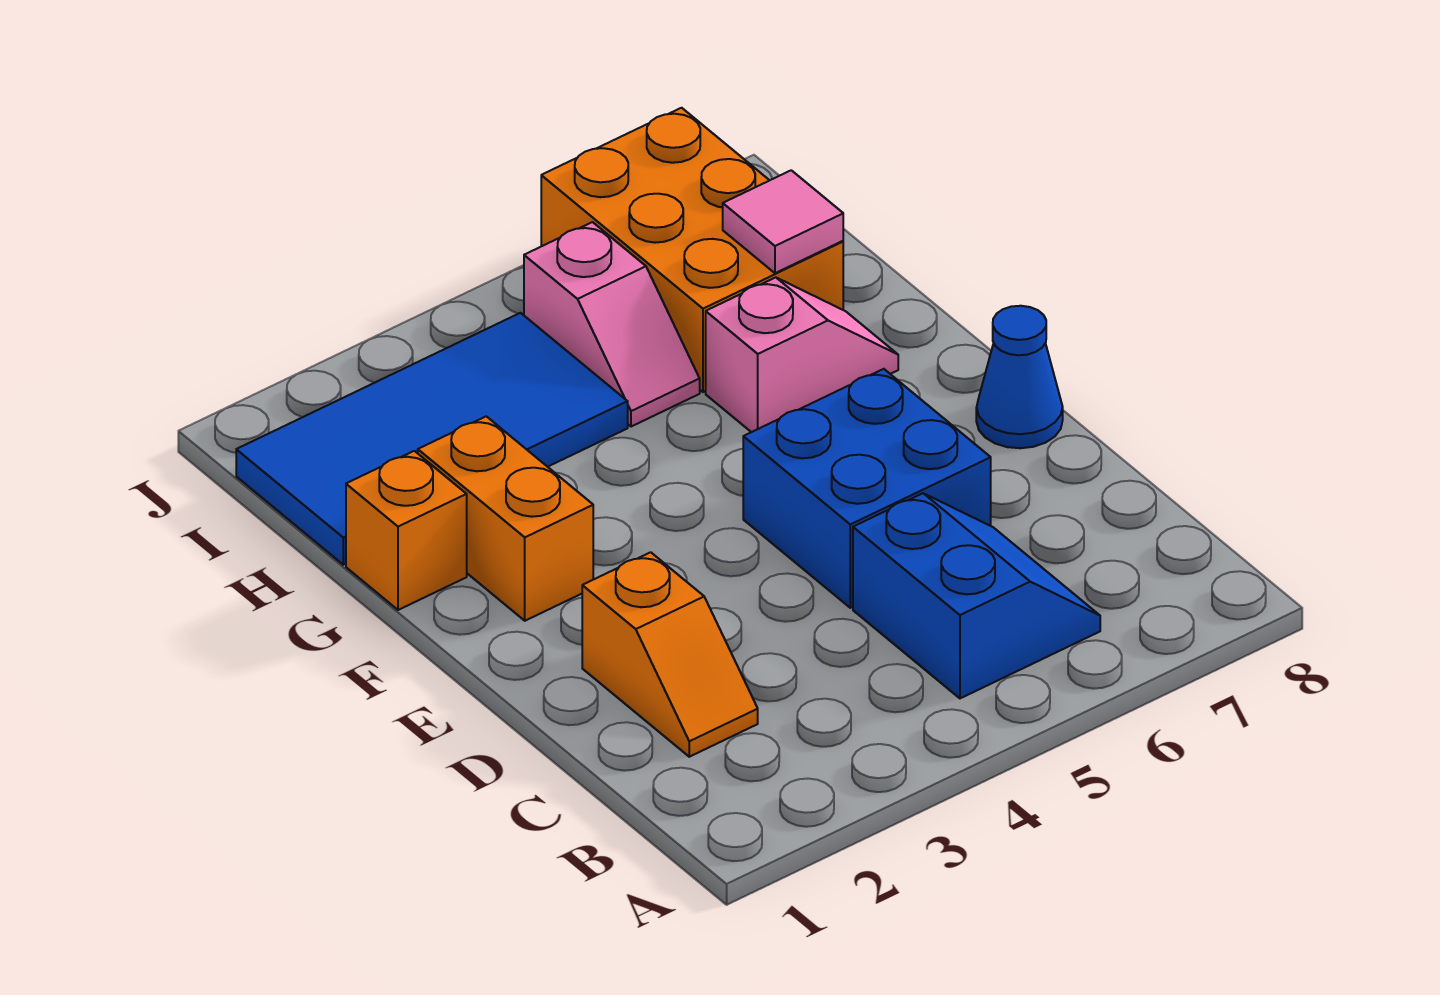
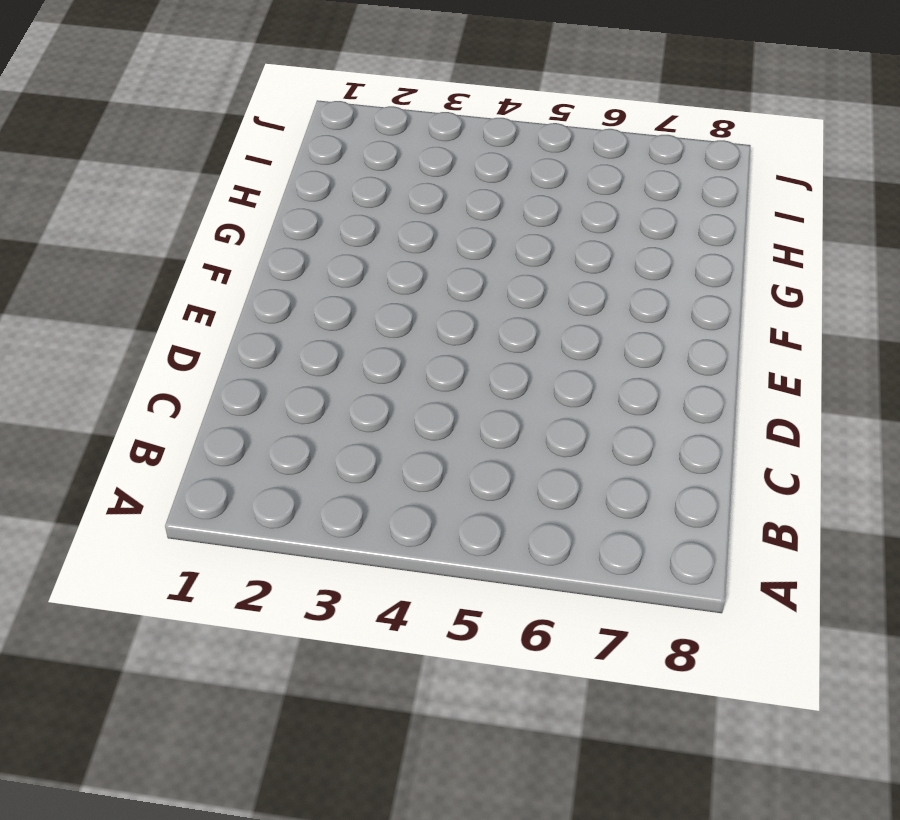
none -> blue 2x2 slope [853,493,1100,698]
none -> orange 1x2 slope [582,552,758,757]

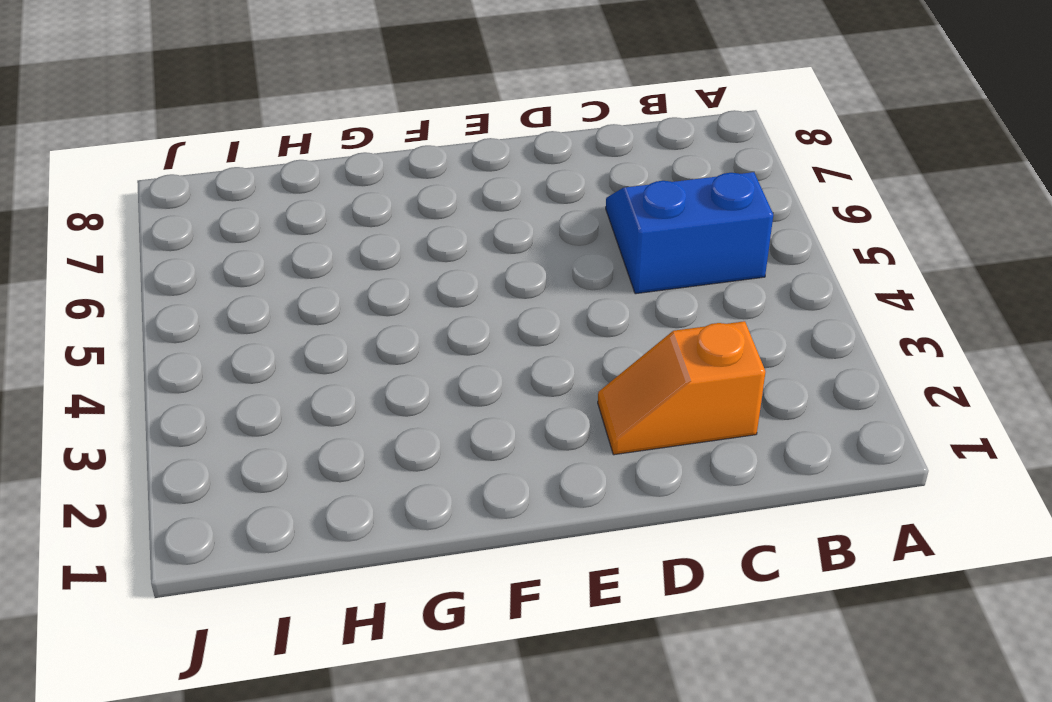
orange 1x2 slope [598,321,765,455] -> orange 1x2 slope turned to [582,552,758,757]
none -> blue 2x2 brick [743,369,991,608]
none -> blue 1x1 cone [976,306,1063,448]

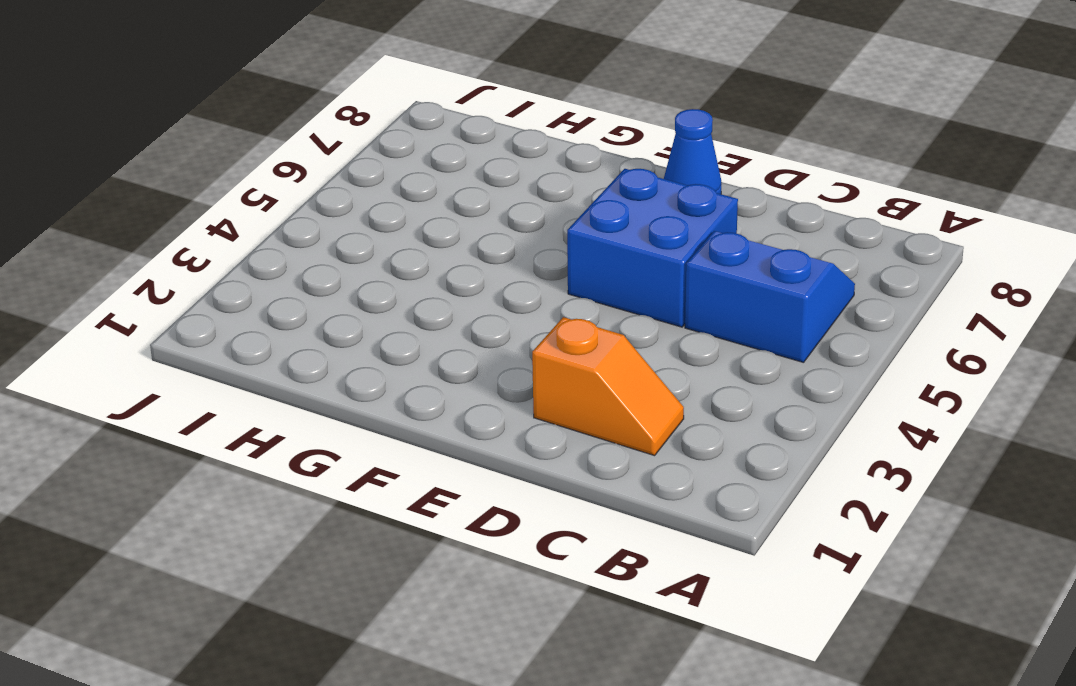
none -> orange 1x2 brick [418,416,593,621]
none -> orange 1x1 brick [346,451,467,610]

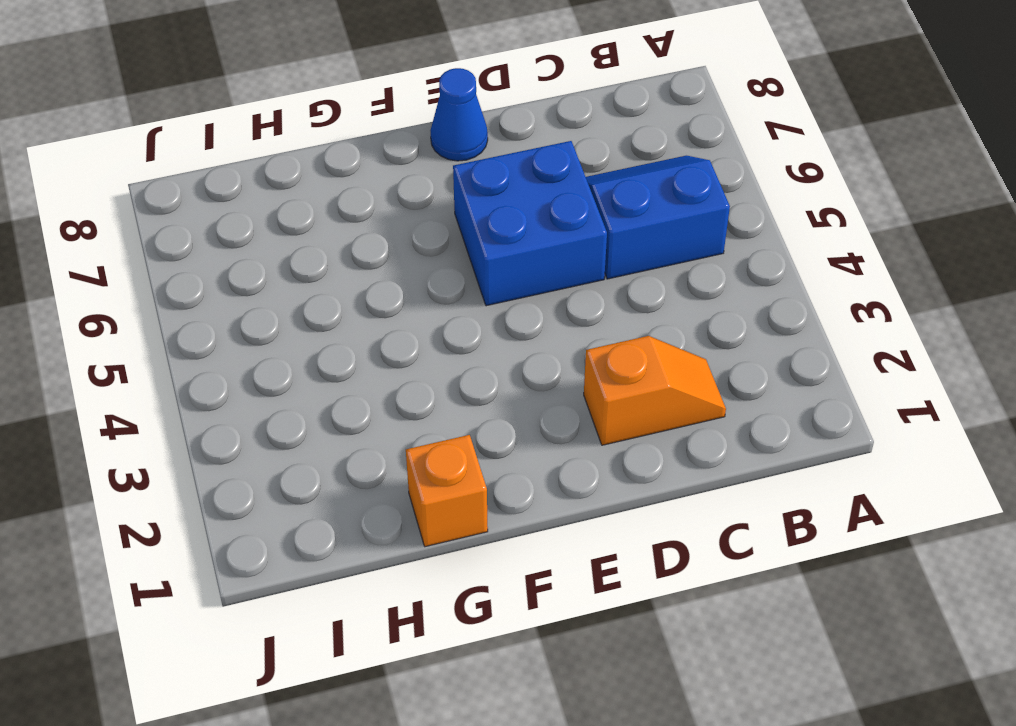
none -> orange 1x2 brick [418,416,593,621]
none -> pink 1x2 slope [706,277,898,432]

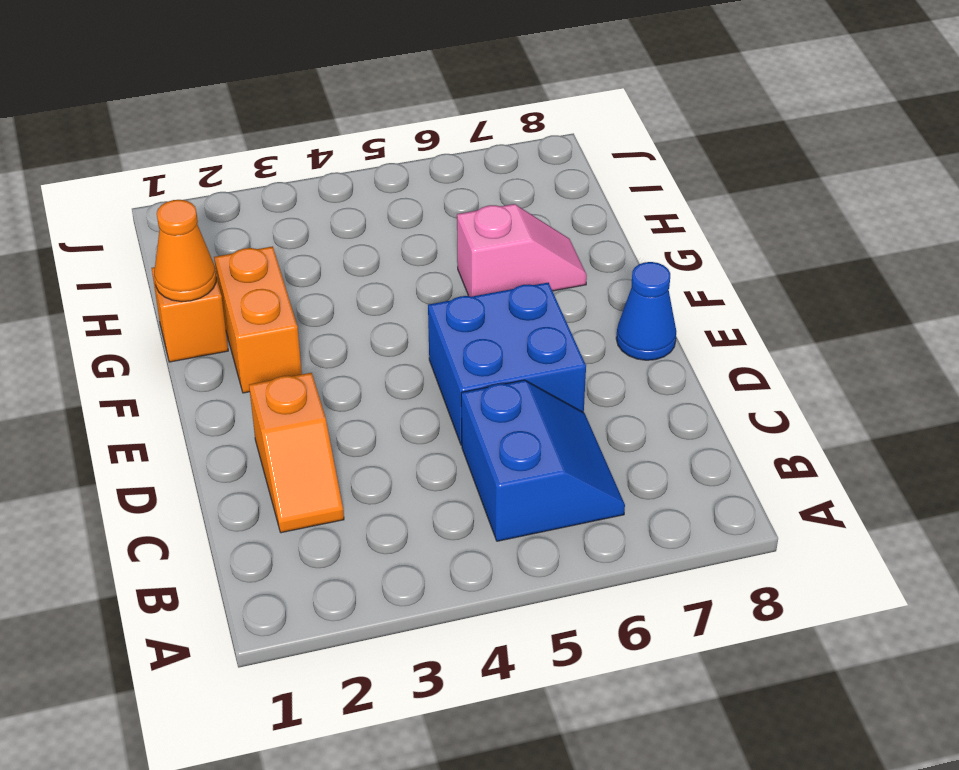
orange 1x1 cone [154,200,216,302] -> none
none -> blue 2x4 tile [236,313,628,565]
none -> pink 1x2 slope [524,222,700,427]

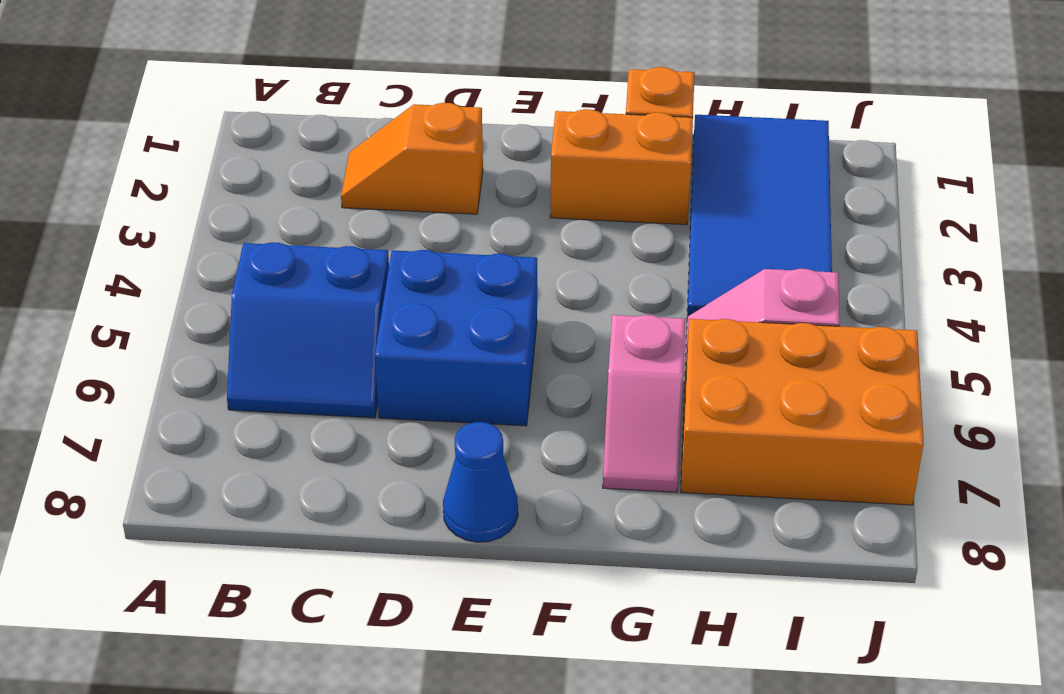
none -> pink 1x1 tile [723,170,843,273]

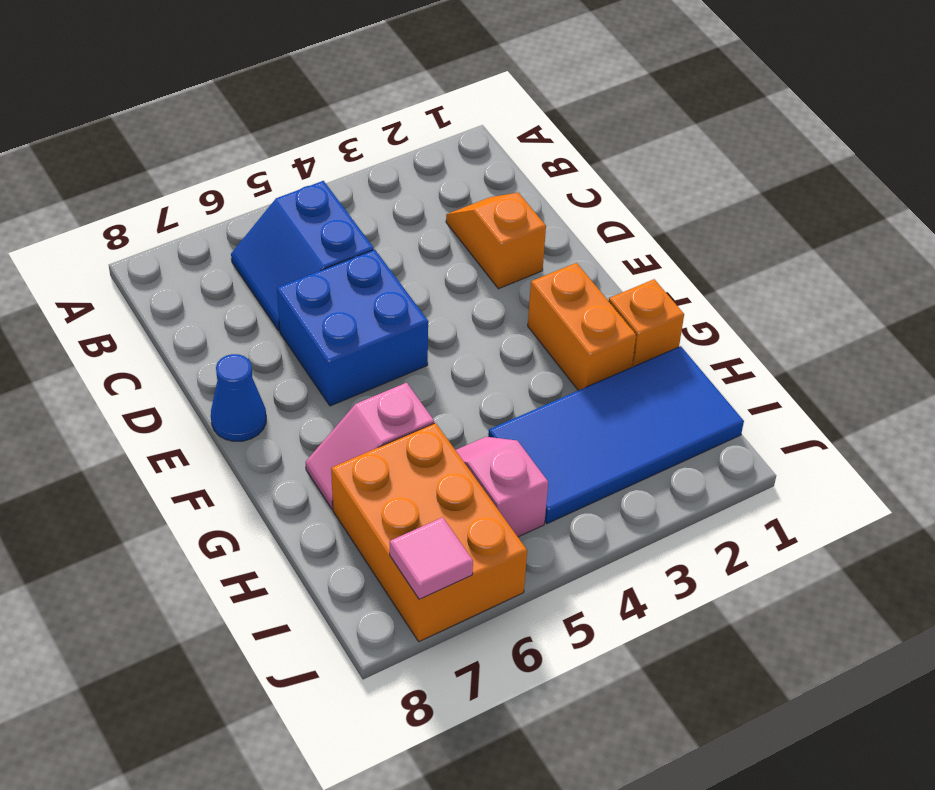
pink 1x1 tile [390,517,473,600] -> pink 1x1 tile moved to [723,170,843,273]

